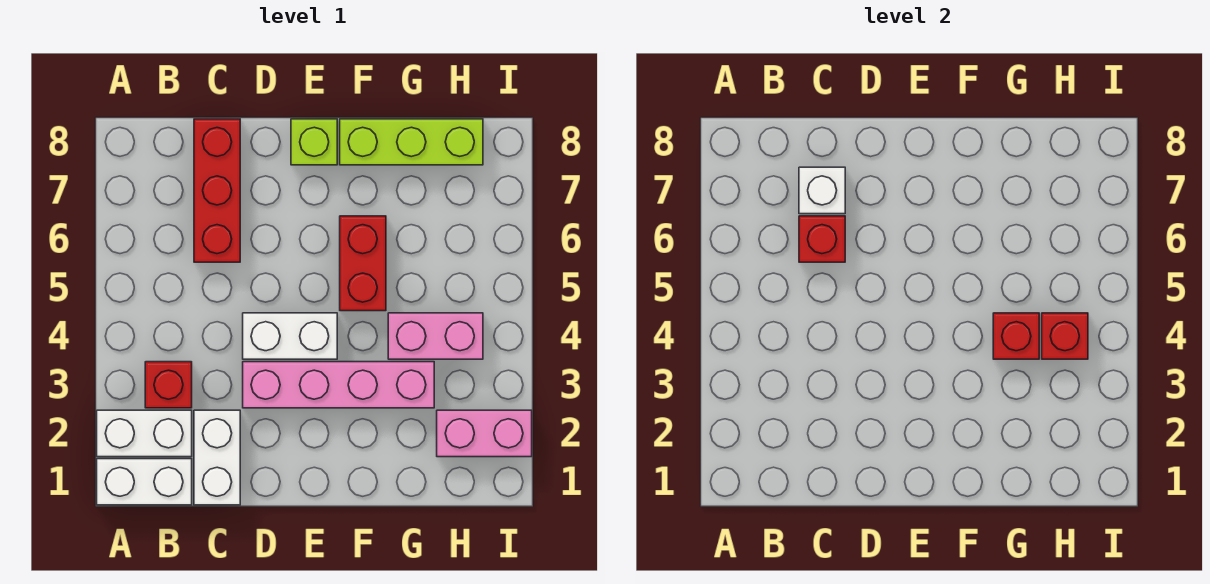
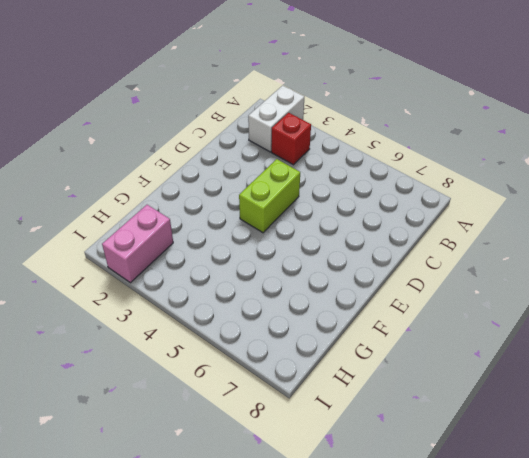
lime 1x2 brick [239,159,300,233] -> white 1x2 brick [243,313,337,359]
none -> white 1x2 brick [97,459,192,505]
none -> white 1x2 brick [194,410,240,505]
none -> red 1x3 brick [194,119,240,262]

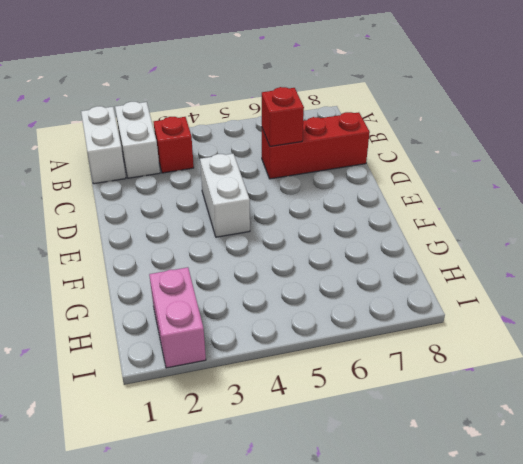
none -> white 1x2 brick [194,410,240,505]
none -> pink 1x4 brick [243,362,434,408]
none -> lime 1x1 brick [291,119,337,165]

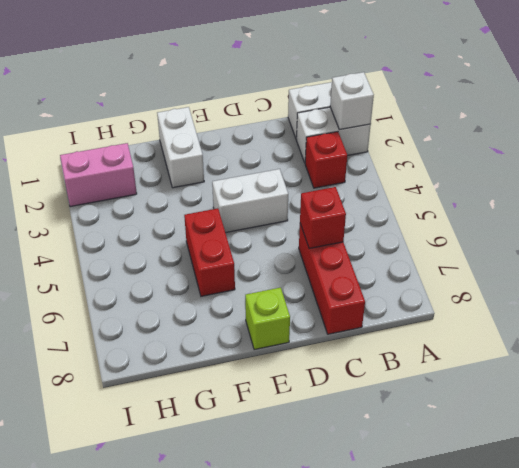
white 1x1 brick [330,72,374,130] -> white 1x1 brick moved to [799,167,845,214]
white 1x2 brick [157,107,204,188] -> white 1x2 brick moved to [194,410,240,505]
none -> pink 1x4 brick [243,362,434,408]
none -> lime 1x3 brick [340,119,483,165]
none -> pink 1x2 brick [388,313,483,359]

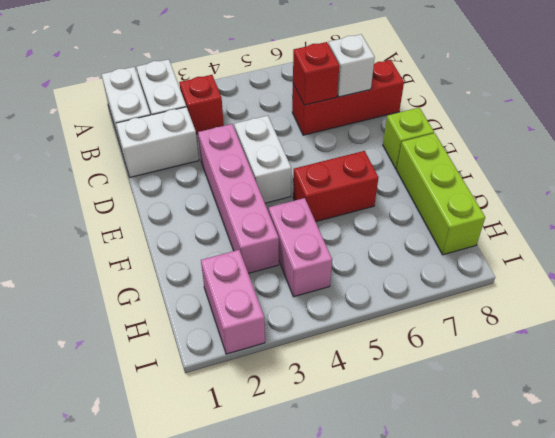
none -> red 1x1 brick [993,313,1039,359]
none -> red 1x1 brick [1042,313,1088,359]

